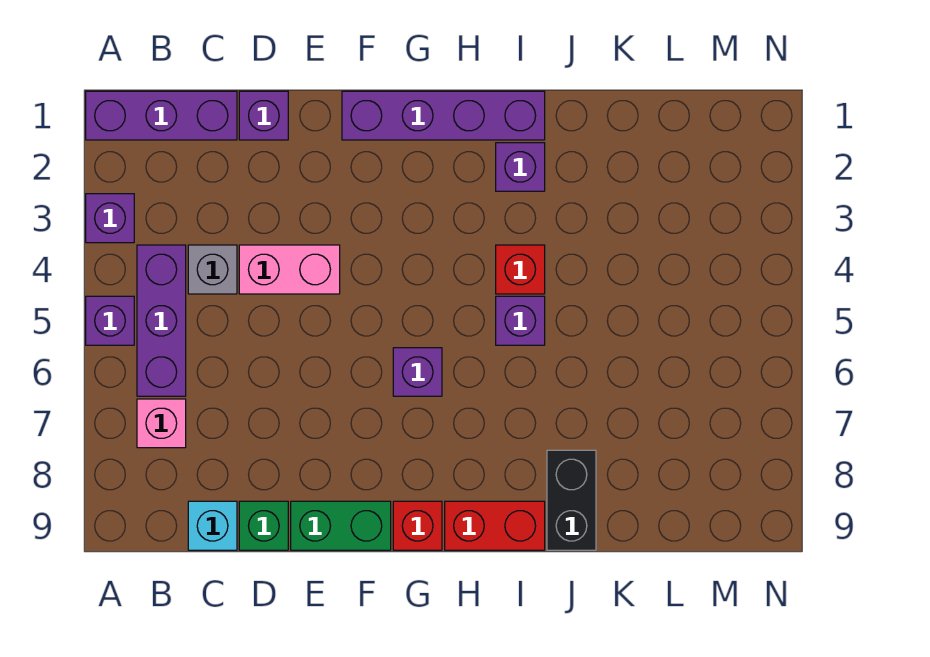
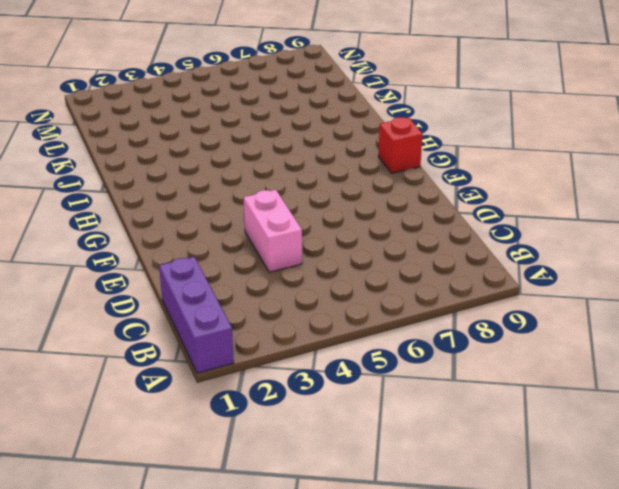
none -> purple 1x1 brick [86,194,134,243]
none -> purple 1x1 brick [86,296,134,345]
none -> purple 1x3 brick [137,245,186,396]

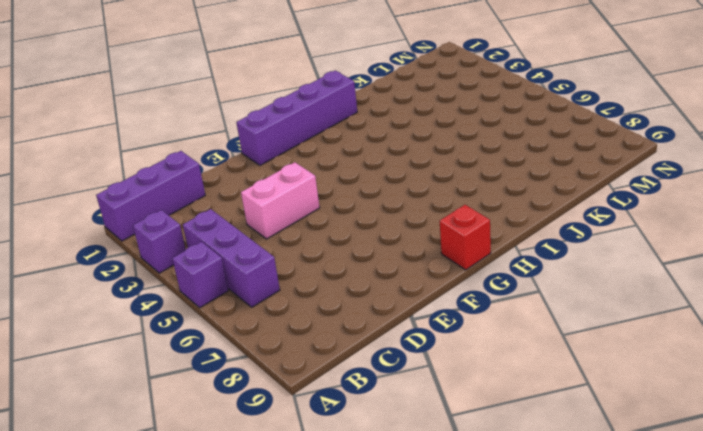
none -> pink 1x1 brick [137,399,186,448]
none -> grey 1x1 brick [188,245,237,294]
none -> cyan 1x1 brick [188,501,237,550]

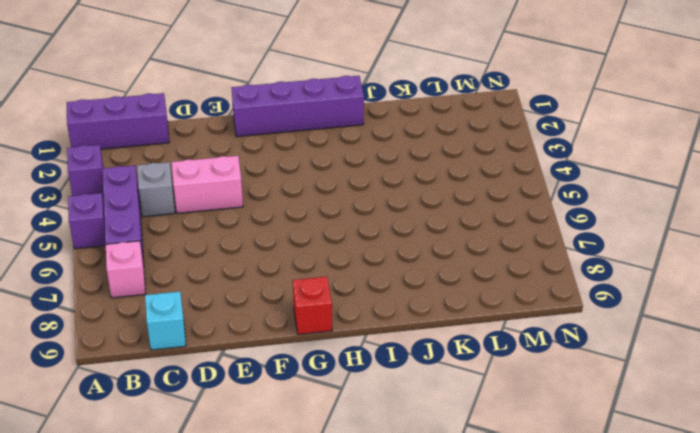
none -> purple 1x1 brick [239,91,288,140]
none -> green 1x1 brick [239,501,288,550]
none -> green 1x2 brick [291,501,391,550]

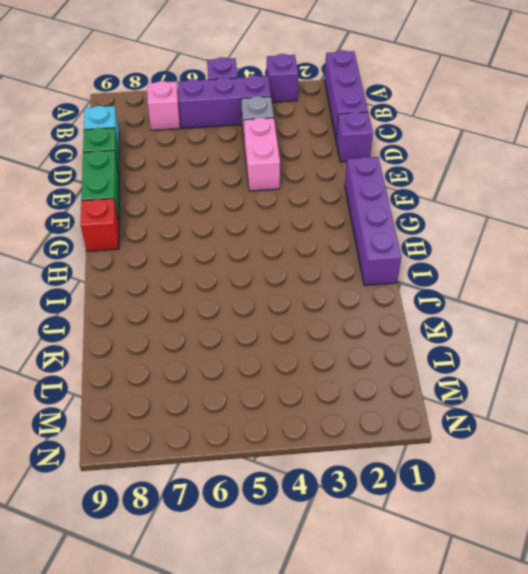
none -> purple 1x1 brick [393,348,442,396]
none -> red 1x2 brick [445,501,545,550]
none -> purple 1x1 brick [496,143,545,191]

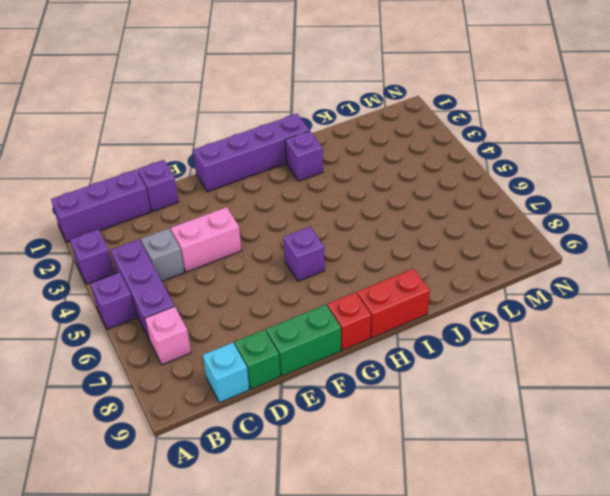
none -> red 1x1 brick [496,245,545,294]
none -> purple 1x1 brick [496,296,545,345]
none -> black 1x2 brick [547,450,596,550]

